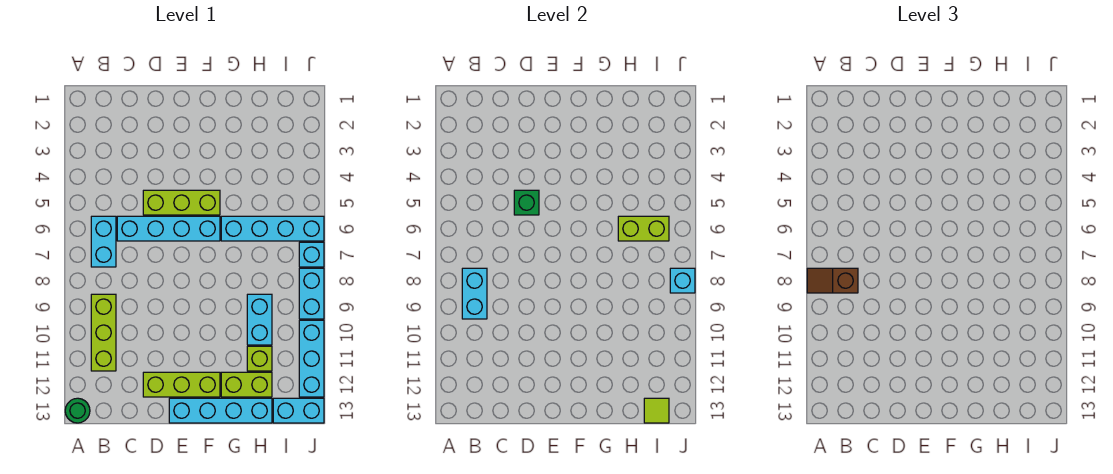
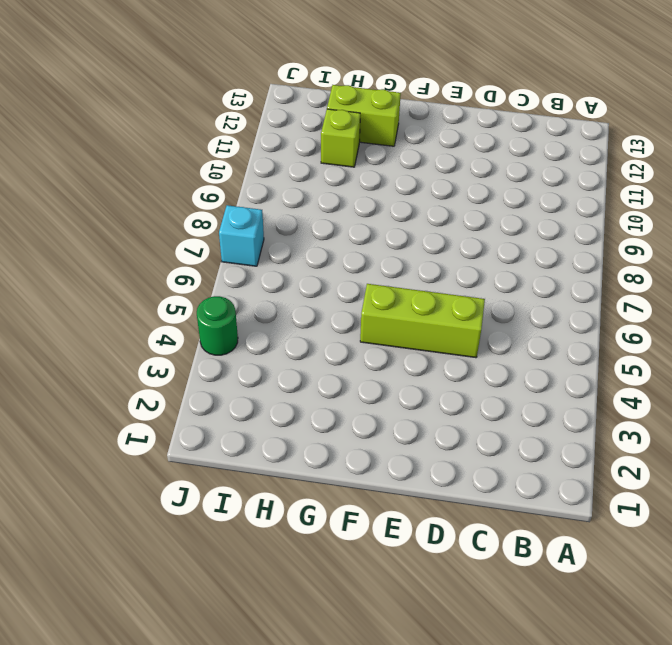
green 1x1 round brick [197,296,238,355] -> green 1x1 round brick moved to [65,398,90,423]
none -> cyan 1x2 brick [91,216,116,267]
none -> lime 1x3 brick [91,294,116,371]
none -> cyan 1x4 brick [117,216,220,241]

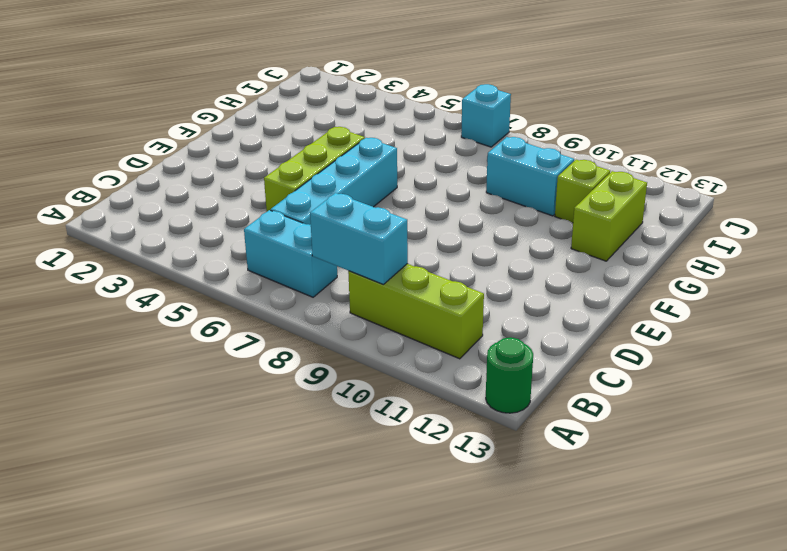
none -> lime 1x3 brick [143,372,220,397]
none -> cyan 1x4 brick [169,398,272,423]
none -> cyan 1x4 brick [221,216,324,241]

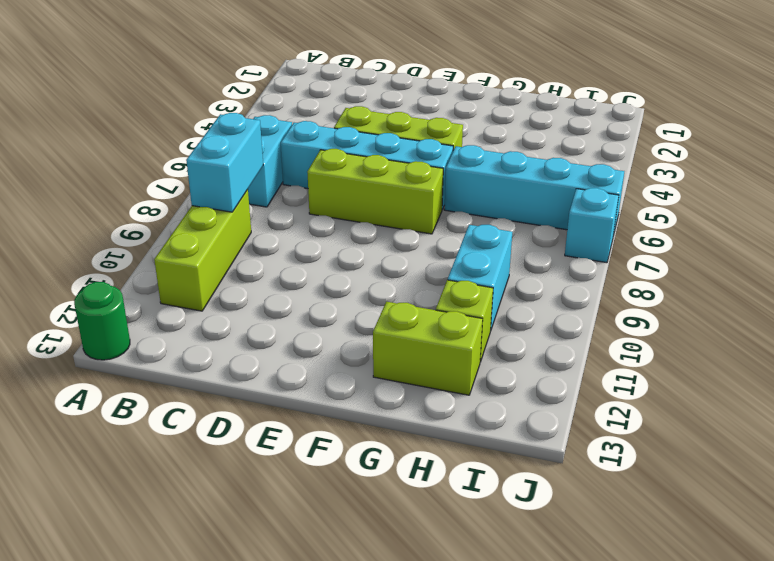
lime 1x3 brick [307,149,443,234] -> lime 1x3 brick moved to [143,372,220,397]
none -> cyan 1x4 brick [169,398,272,423]
none -> cyan 1x2 brick [273,398,324,423]
none -> cyan 1x2 brick [299,268,324,319]

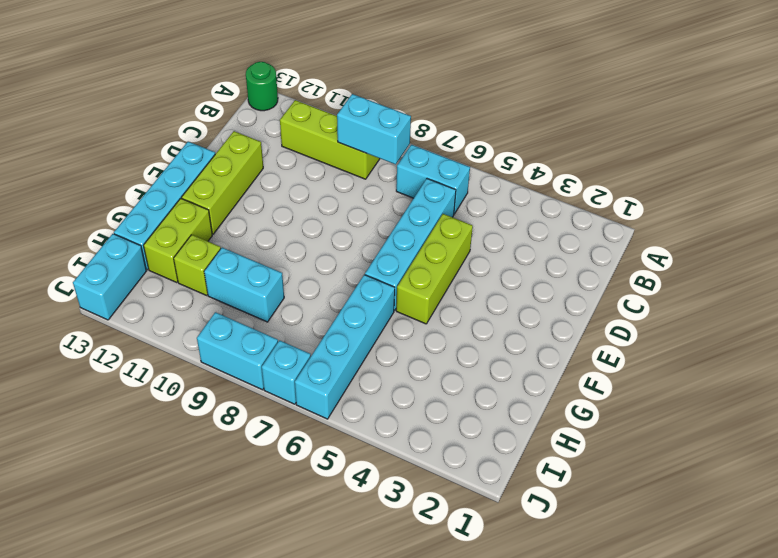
none -> cyan 1x3 brick [299,320,324,397]
none -> green 1x1 brick [514,190,539,215]
none -> lime 1x2 brick [618,216,669,241]

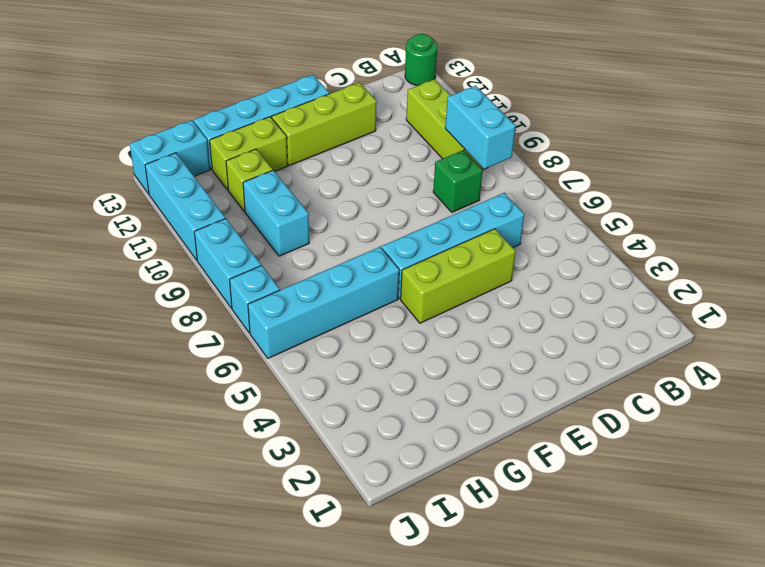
green 1x1 brick [433,150,483,212] -> green 1x1 brick moved to [514,190,539,215]
none -> cyan 1x2 brick [91,216,116,267]
none -> lime 1x2 brick [618,216,669,241]
none -> lime 1x1 tile [644,398,669,423]

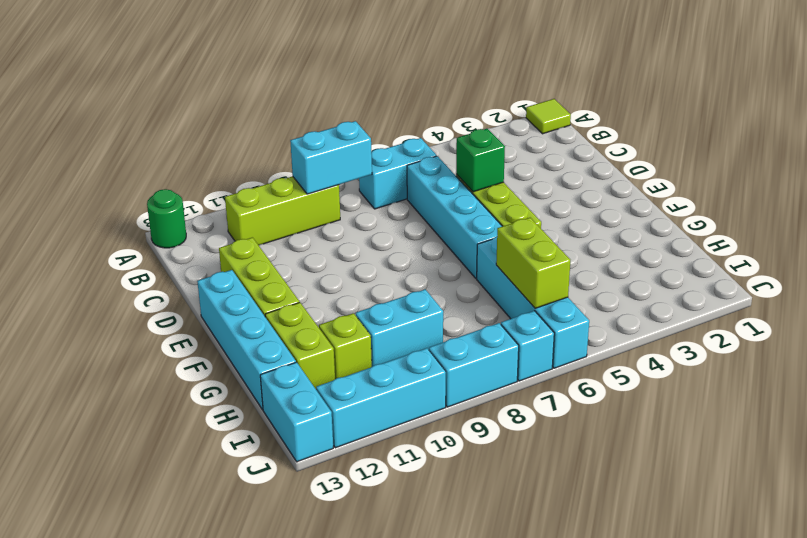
lime 1x1 tile [526,99,571,134] -> lime 1x1 tile moved to [644,398,669,423]
none -> cyan 1x1 brick [670,268,695,293]
none -> brown 1x2 slope [807,268,858,293]

